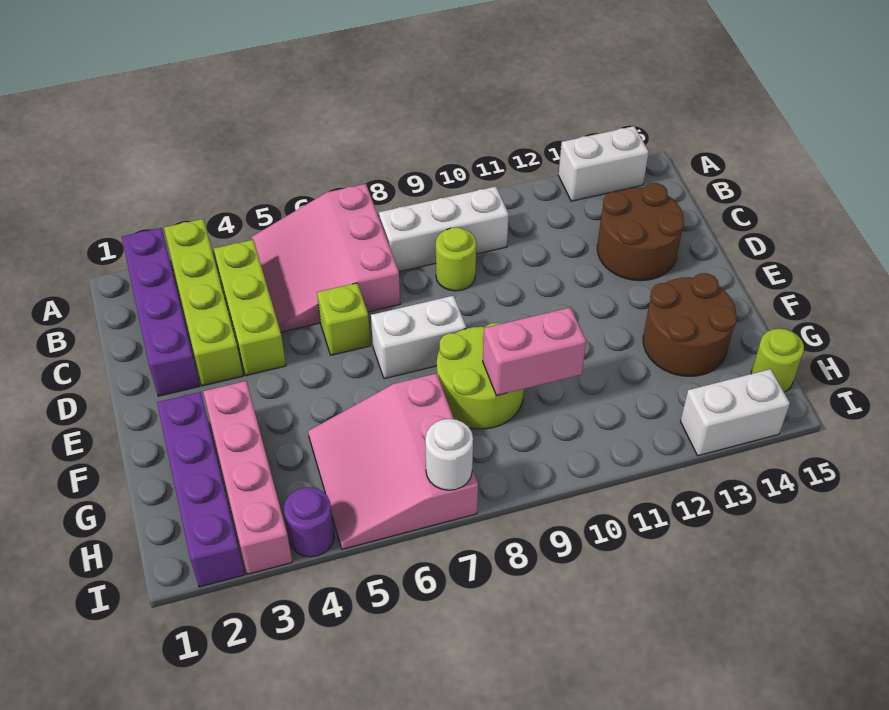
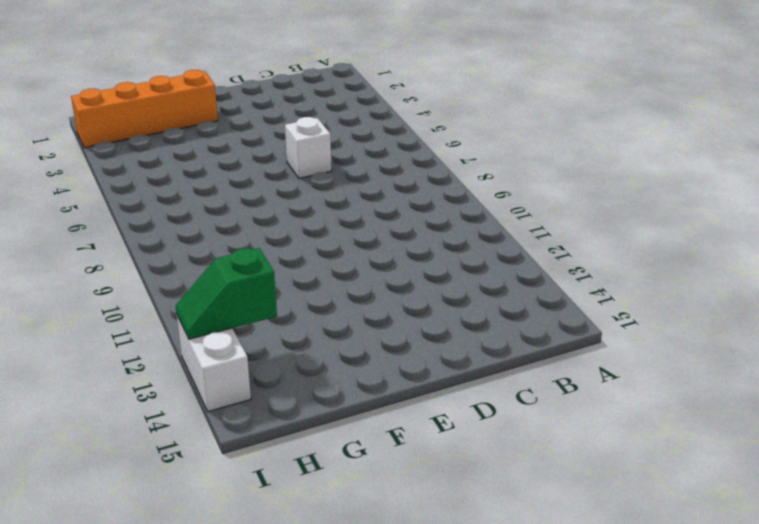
white 1x1 brick [285,117,331,178] -> lime 1x1 brick [317,283,370,355]
orange 1x4 brick [71,70,218,148] -> purple 1x4 brick [157,392,245,587]
green 1x2 slope [176,248,277,339] -> none
none -> purple 1x4 brick [122,228,200,396]
none -> lime 1x4 brick [164,219,243,386]
none -> pink 3x3 slope [252,184,400,332]

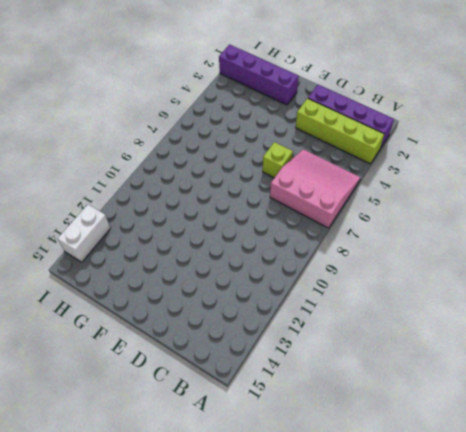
none -> white 1x2 brick [558,126,649,201]
none -> lime 1x3 brick [214,240,286,376]
none -> white 1x3 brick [379,187,509,272]

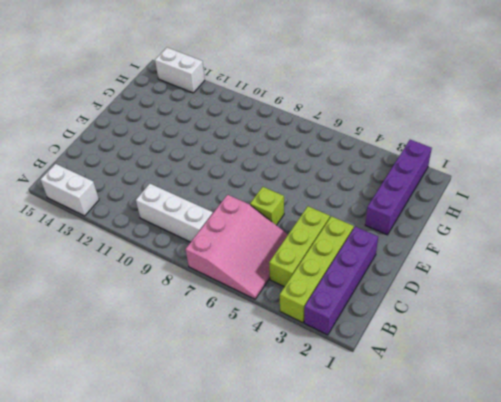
none -> lime 1x1 round brick [436,227,476,291]
none -> brown 2x2 round brick [597,183,684,281]
none -> white 1x2 brick [371,296,466,379]

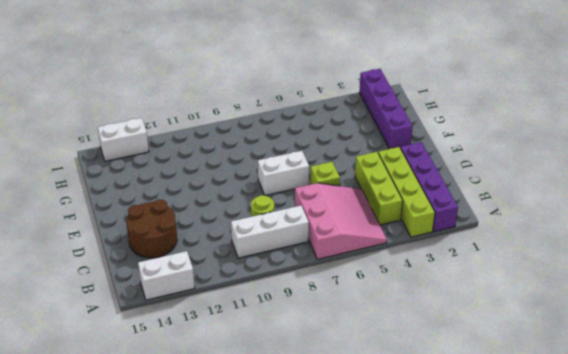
none -> pink 1x4 brick [203,381,292,574]
none -> lime 2x2 round brick [437,323,524,429]
none -> brown 2x2 round brick [643,273,737,376]

